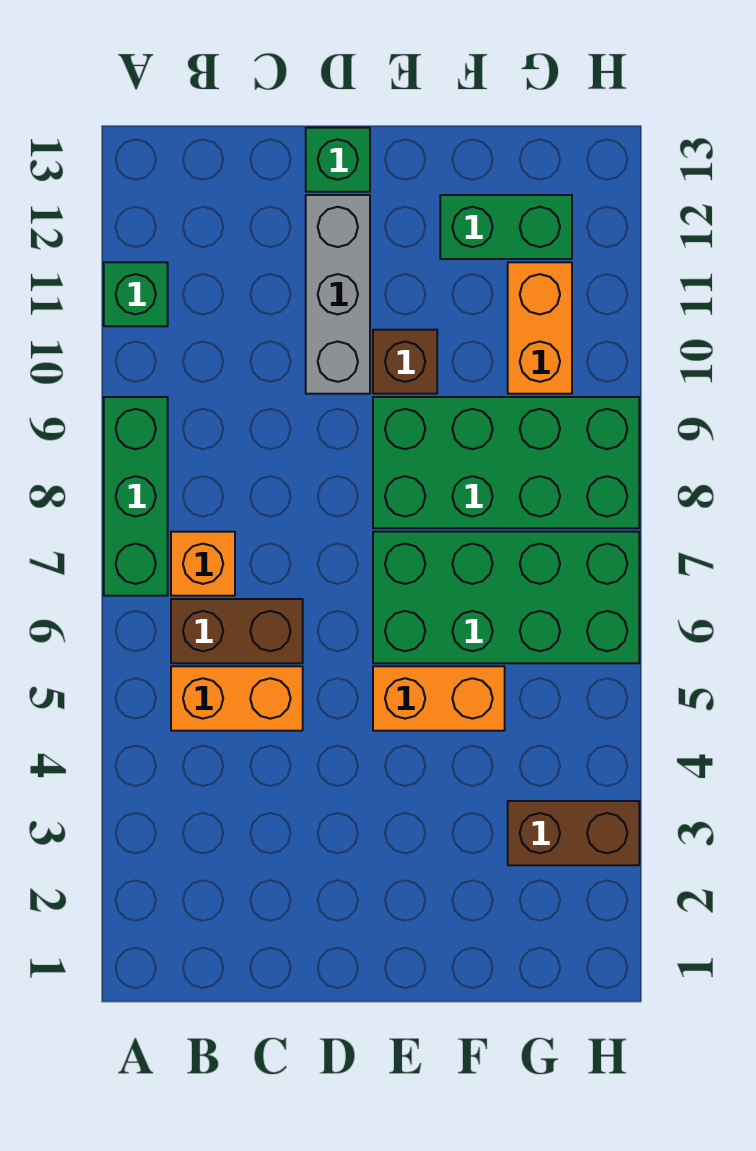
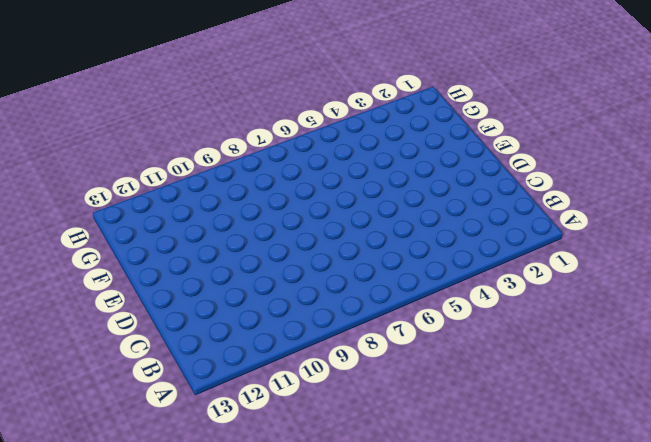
none -> green 1x3 brick [104,397,168,596]
none -> green 1x1 brick [104,262,168,326]
none -> orange 1x2 brick [171,666,303,731]

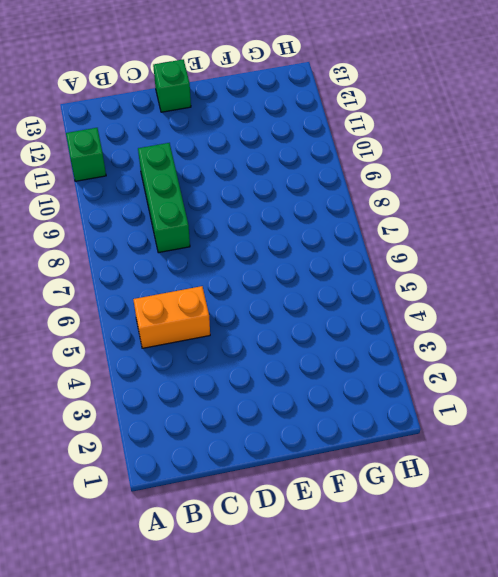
green 1x3 brick [138,143,190,253] -> green 1x3 brick moved to [104,397,168,596]
none -> brown 1x2 brick [171,599,303,663]
none -> orange 1x1 brick [171,532,235,596]
none -> grey 1x3 brick [306,195,370,394]

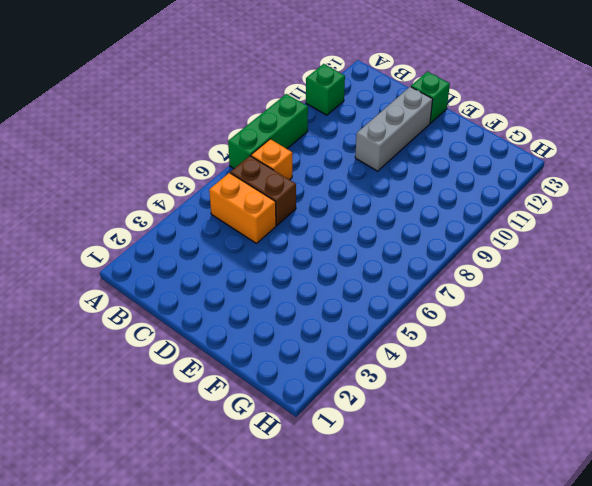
none -> orange 1x2 brick [373,666,505,731]
none -> green 2x4 brick [373,532,639,663]
none -> green 2x4 brick [373,397,639,528]

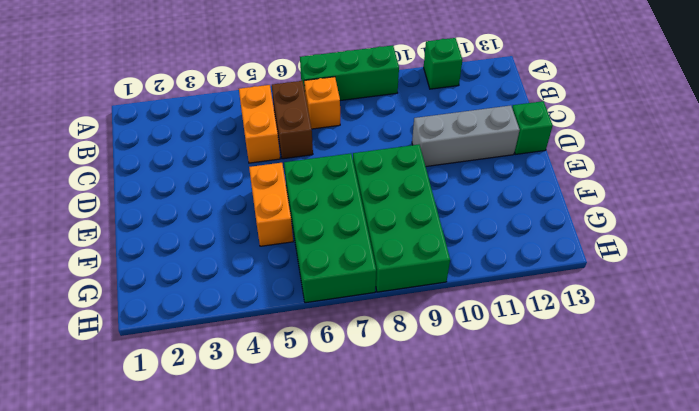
none -> brown 1x1 brick [373,330,437,394]
none -> green 1x2 brick [440,195,572,259]
none -> brown 1x2 brick [508,801,639,865]

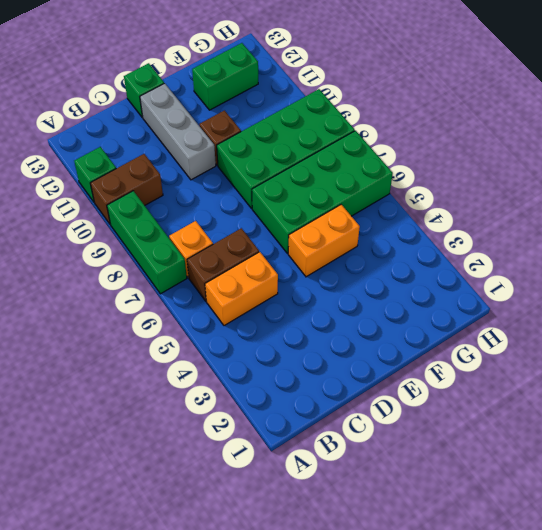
brown 1x2 brick [90,154,163,225] -> brown 1x2 brick moved to [508,801,639,865]
none -> orange 1x2 brick [508,262,572,394]

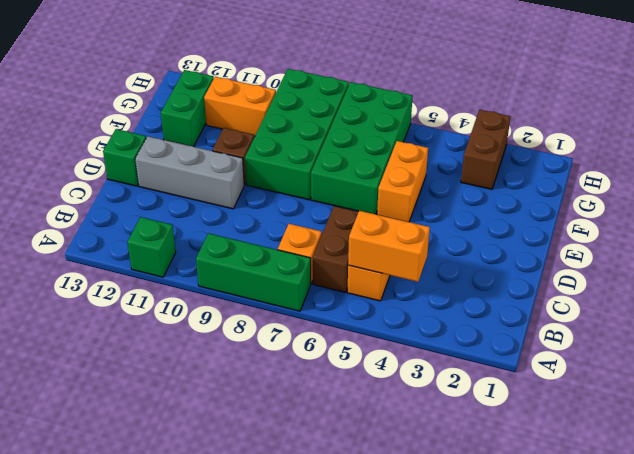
orange 1x2 brick [348,211,430,282] -> none

